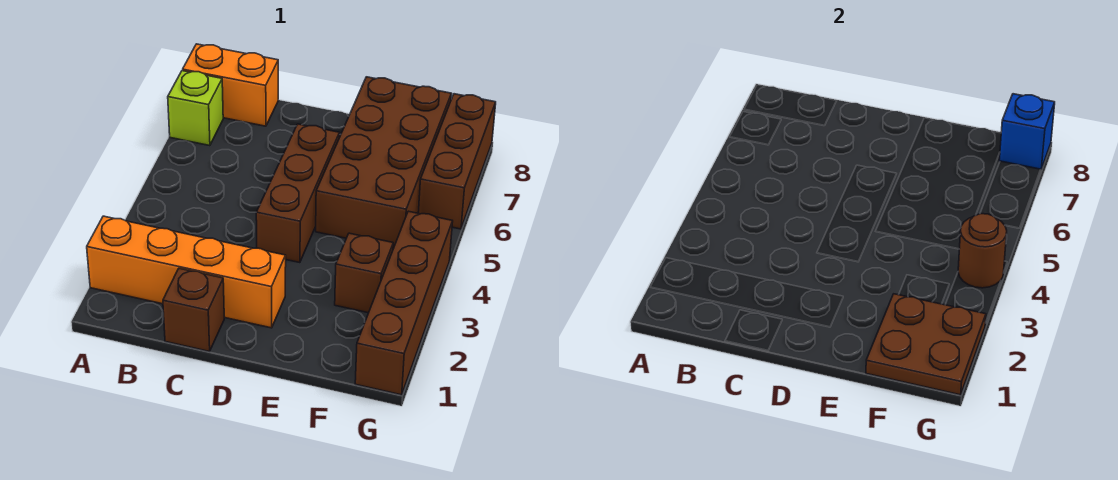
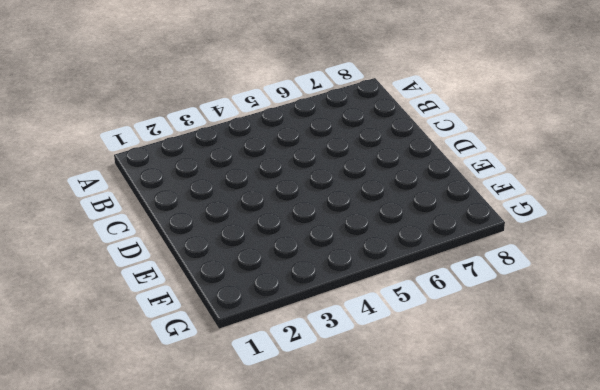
none -> orange 1x4 brick [87,216,286,328]
none -> lime 1x1 brick [168,71,223,146]
none -> orange 1x2 brick [183,44,278,126]

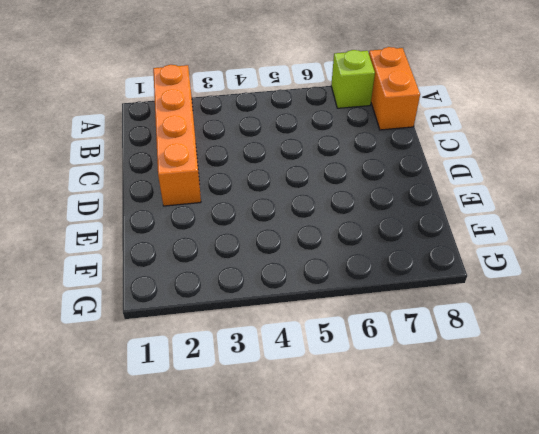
none -> brown 1x1 brick [163,268,224,351]
none -> brown 1x3 brick [256,124,340,263]
none -> brown 2x4 brick [316,77,451,248]

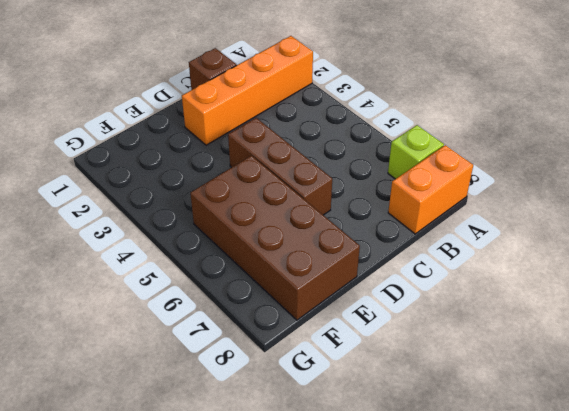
none -> brown 1x1 brick [335,233,393,313]
none -> brown 1x4 brick [355,211,453,395]
none -> brown 1x3 brick [418,94,496,229]

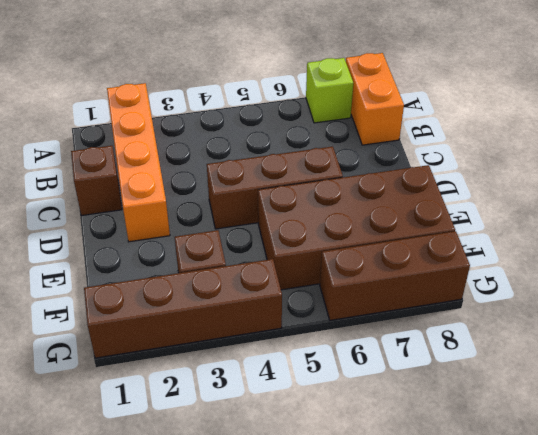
none -> brown 2x2 plate [866,294,986,395]
none -> brown 1x1 round brick [958,214,1007,288]
none -> blue 1x1 brick [999,94,1055,169]

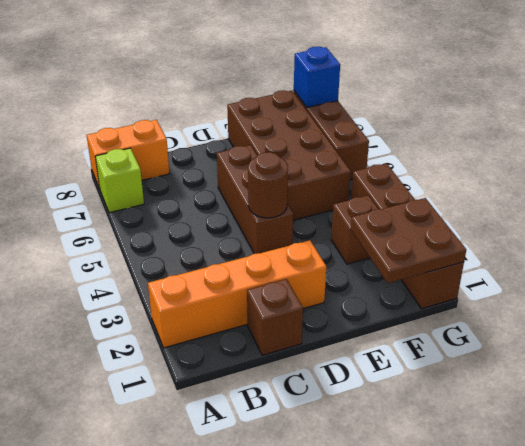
brown 1x1 round brick [248,152,288,218] -> brown 1x1 round brick moved to [958,214,1007,288]

